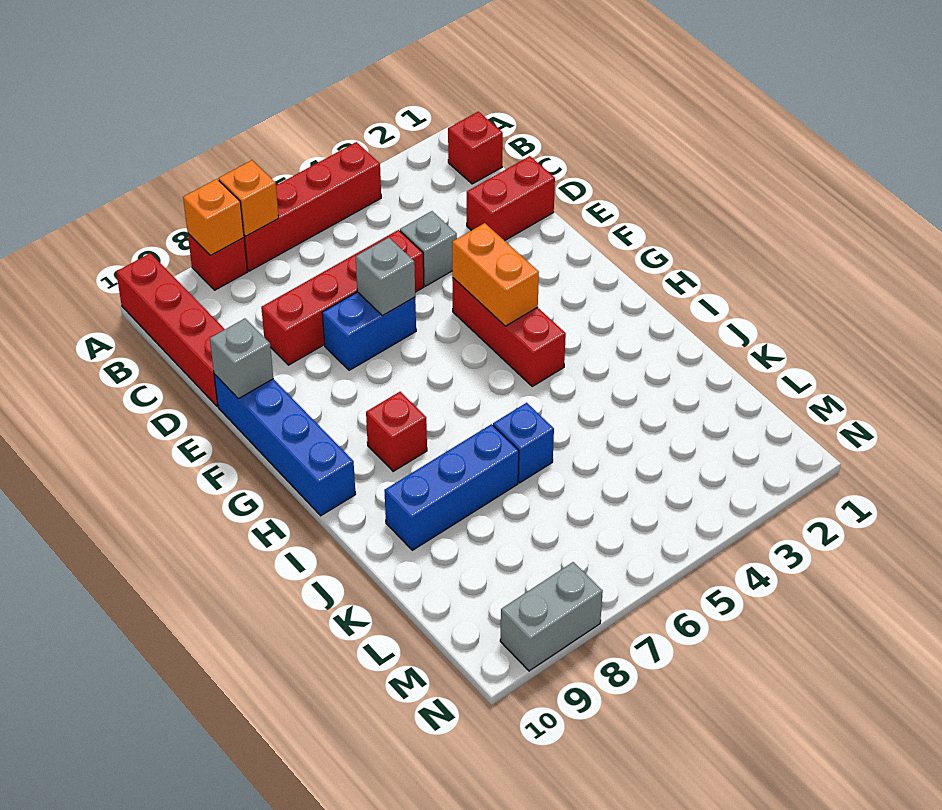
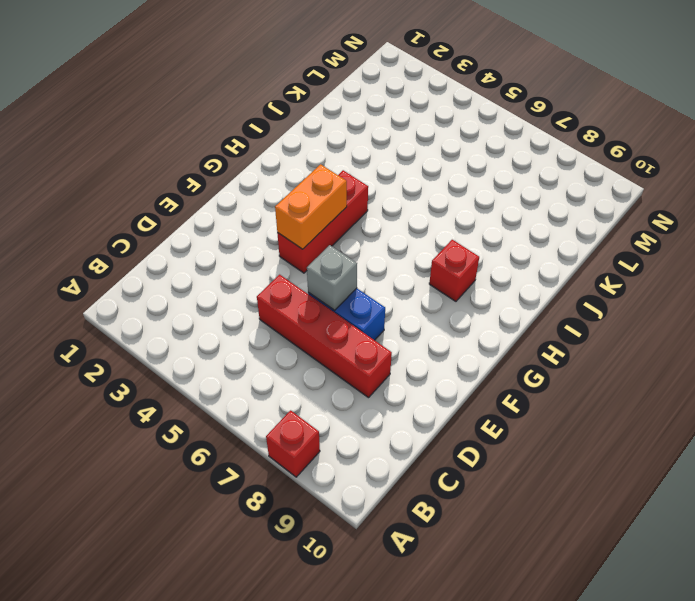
none -> red 1x4 brick [244,142,381,271]
none -> red 1x4 brick [116,253,225,406]
none -> red 1x1 brick [448,112,503,184]

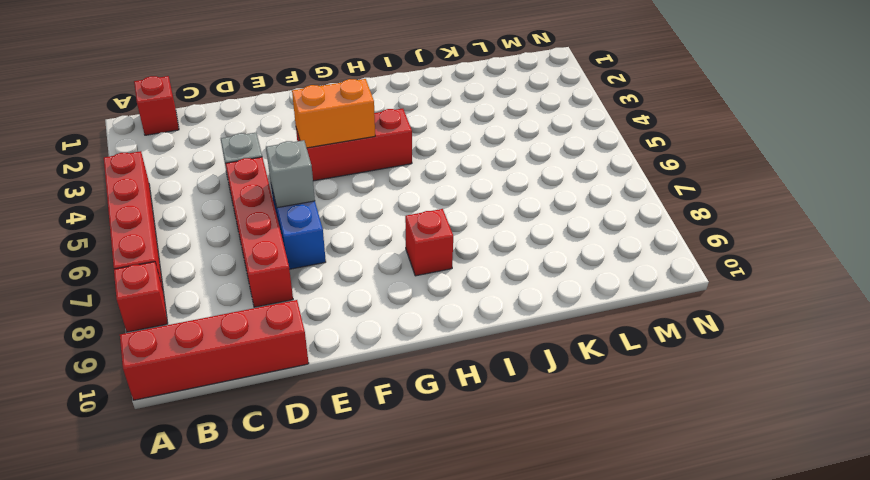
none -> red 1x2 brick [467,156,555,241]
none -> blue 1x4 brick [214,374,356,516]
none -> blue 1x1 brick [493,403,554,483]

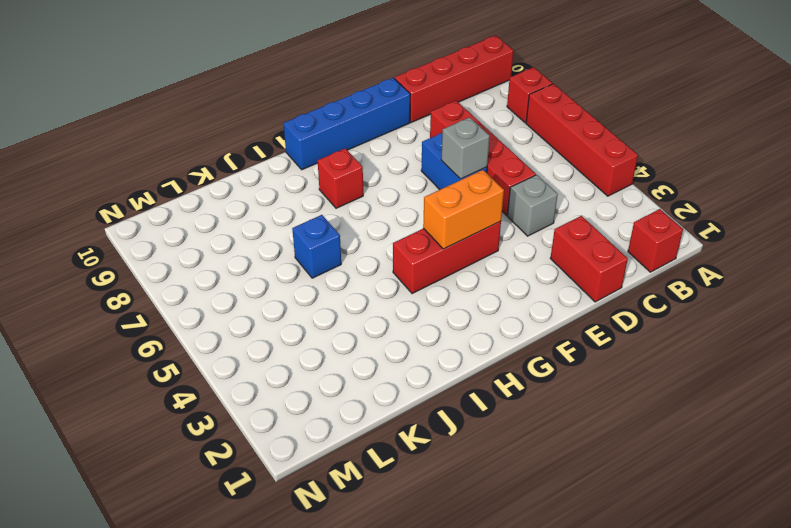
none -> blue 1x3 brick [384,424,519,550]
none -> grey 1x2 brick [500,562,603,671]
none -> orange 1x1 brick [219,160,279,236]

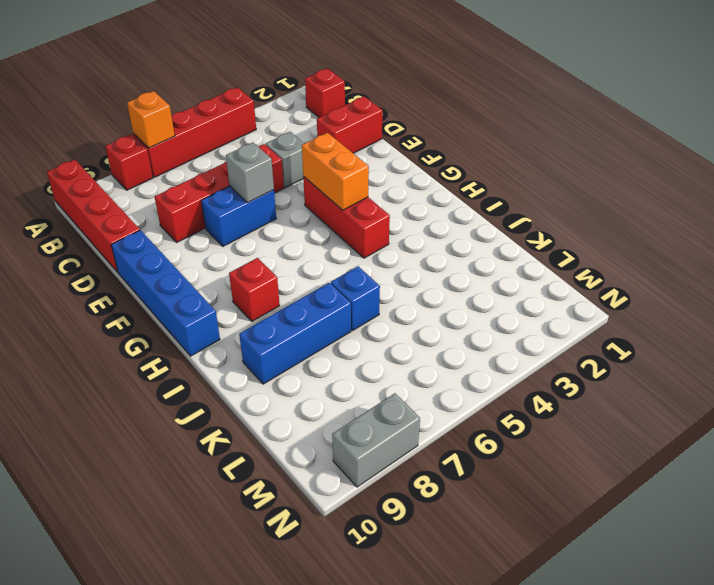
none -> orange 1x1 brick [183,179,244,255]
none -> grey 1x1 brick [210,319,273,399]

